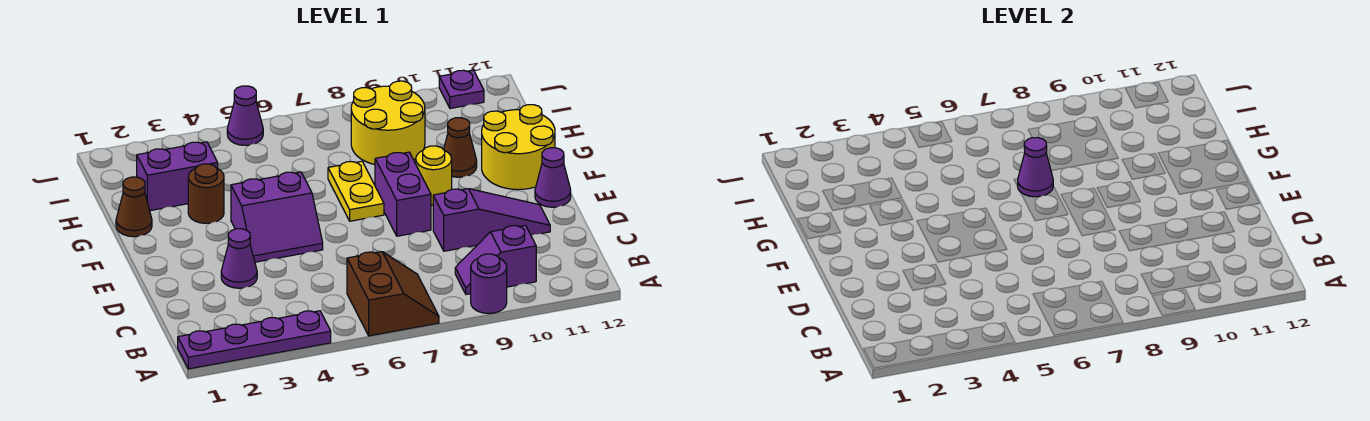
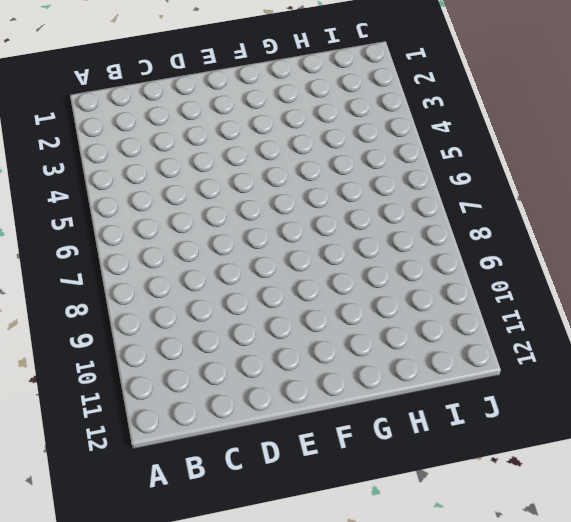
none -> purple 1x4 plate [178,311,331,369]
none -> brown 2x2 slope [347,252,439,336]
none -> purple 1x1 round brick [471,254,507,314]

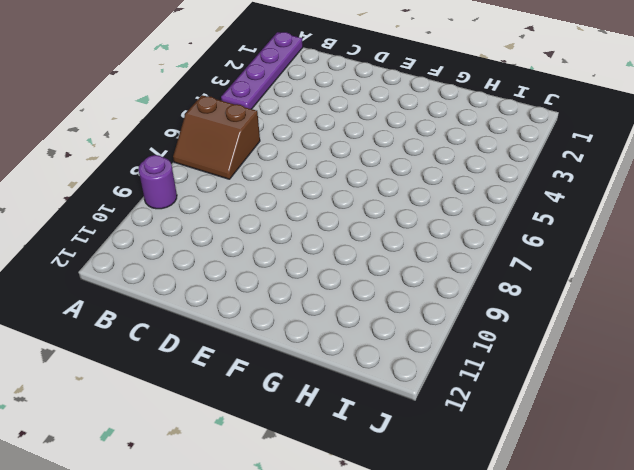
none -> purple 1x2 slope [455,225,536,294]
none -> purple 1x1 cone [221,229,257,288]
none -> purple 1x3 slope [433,189,550,251]

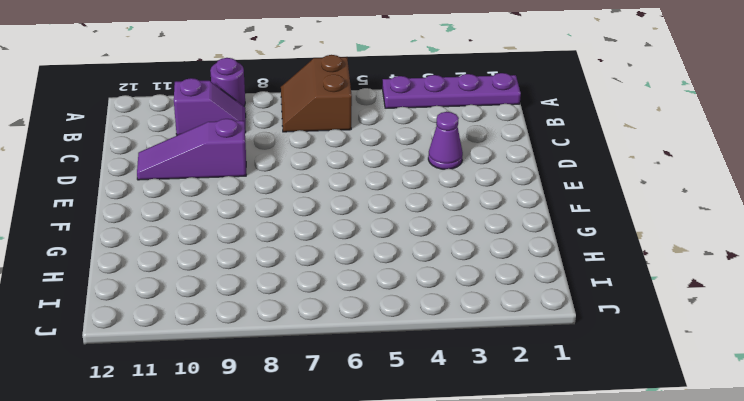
none -> purple 2x2 slope [231,172,323,262]
none -> purple 1x2 brick [375,152,431,236]
none -> purple 1x1 cone [535,148,571,207]

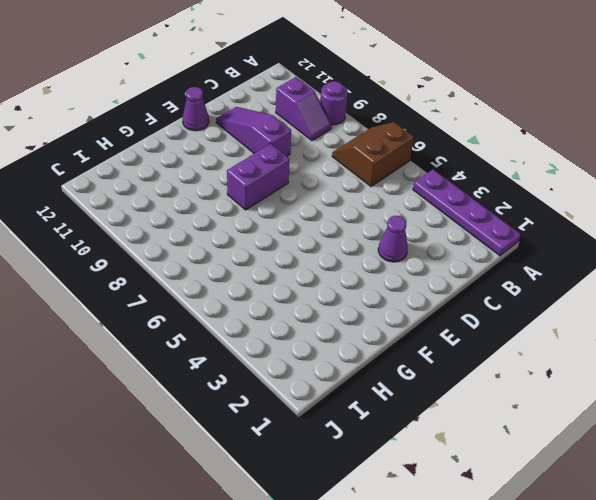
none -> purple 2x2 slope [231,172,323,262]
none -> yellow 1x2 plate [328,161,384,221]
none -> yellow 1x1 round brick [416,146,452,205]

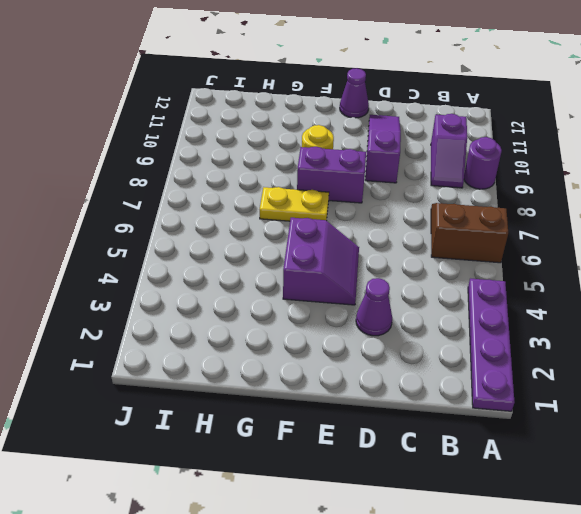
none -> yellow 2x2 round brick [482,105,555,190]
none -> brown 1x1 cone [116,177,152,237]
none -> brown 1x1 round brick [188,164,224,223]

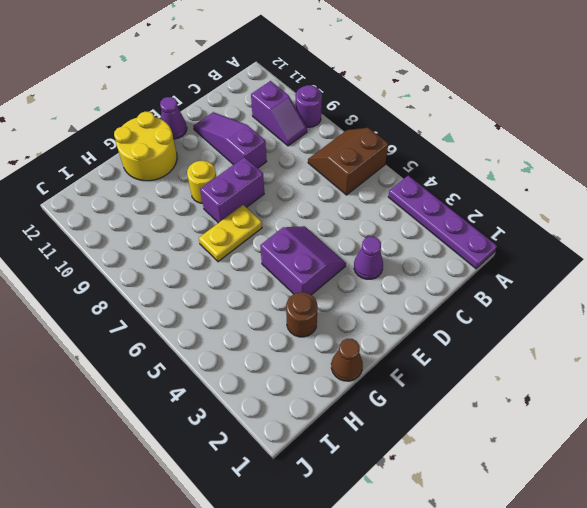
none -> brown 1x1 cone [444,118,477,177]
none -> purple 1x2 brick [137,142,218,211]
none -> yellow 2x2 round brick [351,81,425,165]

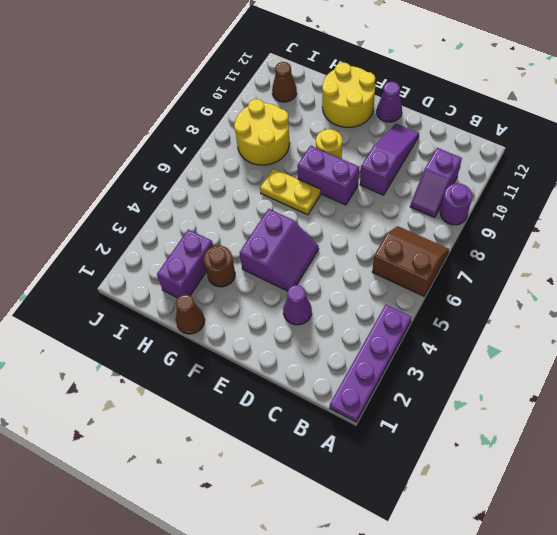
brown 1x1 cone [272,62,297,102] -> brown 1x1 cone moved to [444,118,477,177]
none -> purple 1x1 cone [227,86,263,145]
none -> purple 1x1 plate [439,70,484,108]
none -> purple 1x1 cone [1018,138,1053,197]

